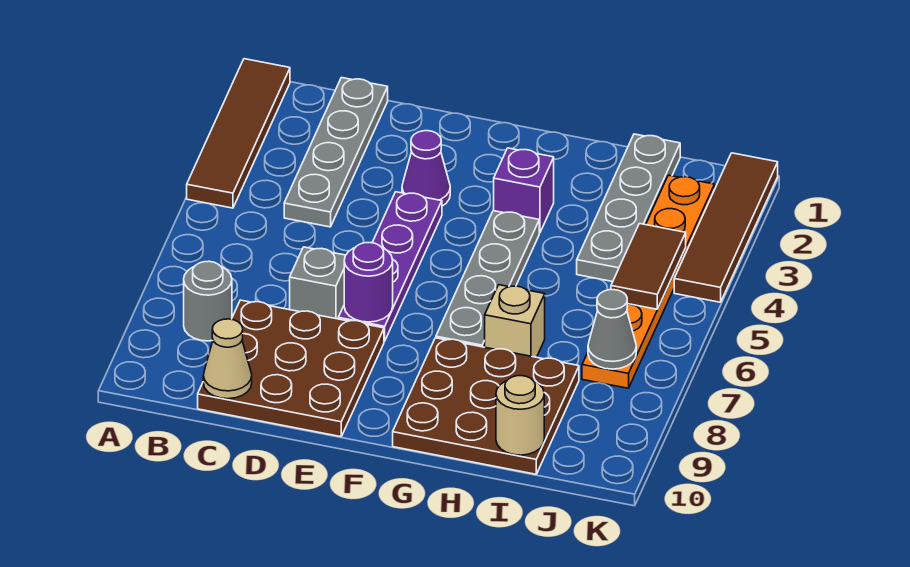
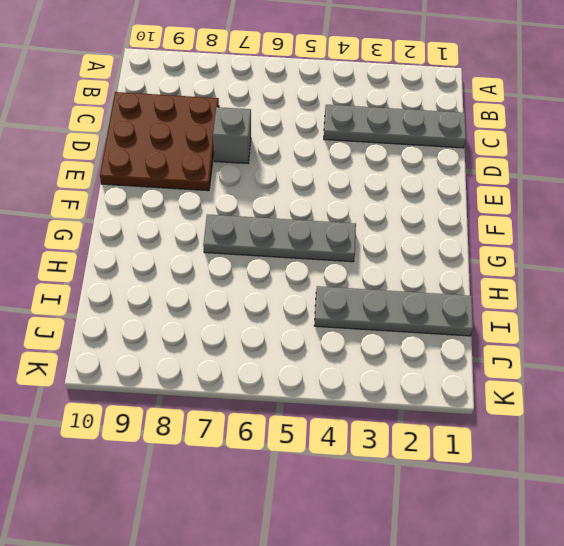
none -> brown 1x4 tile [187,59,290,208]
none -> grey 1x1 round brick [184,261,232,341]
none -> purple 1x1 cone [402,131,450,206]

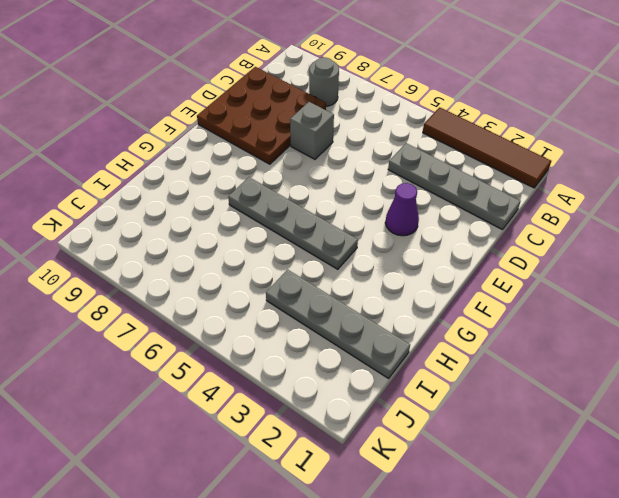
none -> purple 1x4 plate [338,192,442,341]
none -> purple 1x1 brick [494,148,554,233]
none -> brown 3x3 plate [393,338,579,474]

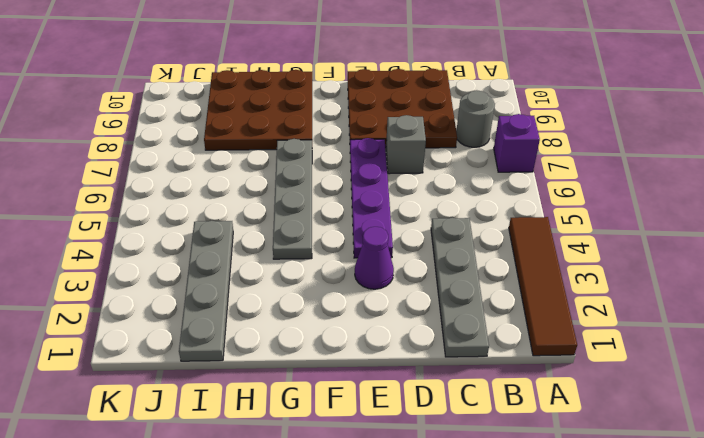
purple 1x1 brick [494,114,540,172] -> purple 1x1 brick moved to [494,148,554,233]
none -> tan 1x1 brick [485,285,545,357]
none -> orange 1x6 plate [582,175,715,388]
none -> brown 1x4 tile [674,153,778,302]

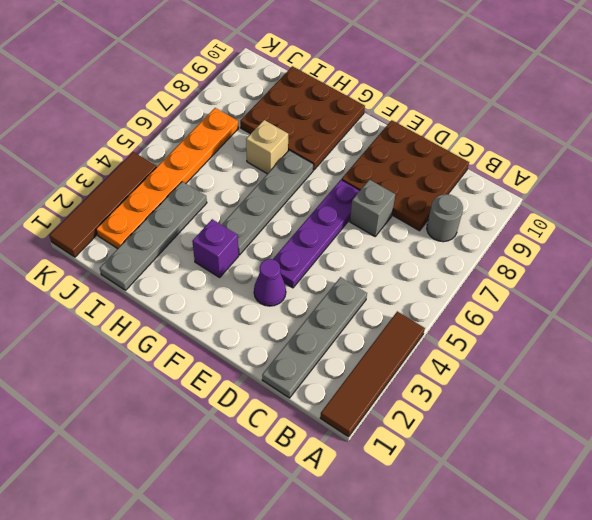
none -> tan 1x1 cone [203,319,252,399]
none -> purple 1x1 round brick [344,243,393,322]
none -> tan 1x1 round brick [496,376,544,455]

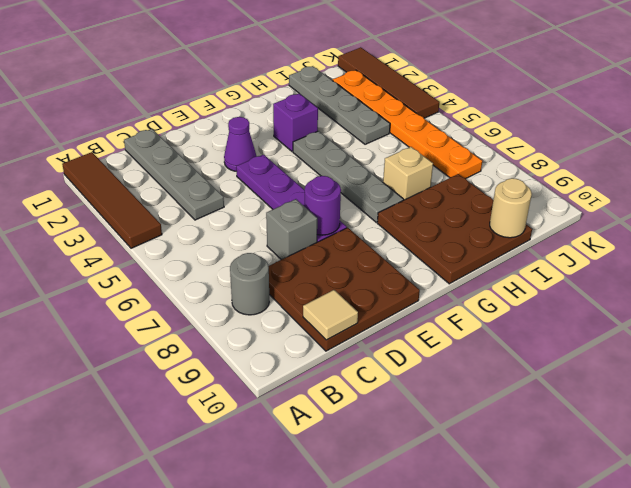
tan 1x1 tile [303,290,358,340] -> tan 1x1 cone [203,319,252,399]
none -> brown 1x2 tile [611,224,686,309]
none -> grey 1x1 cone [588,290,636,369]

